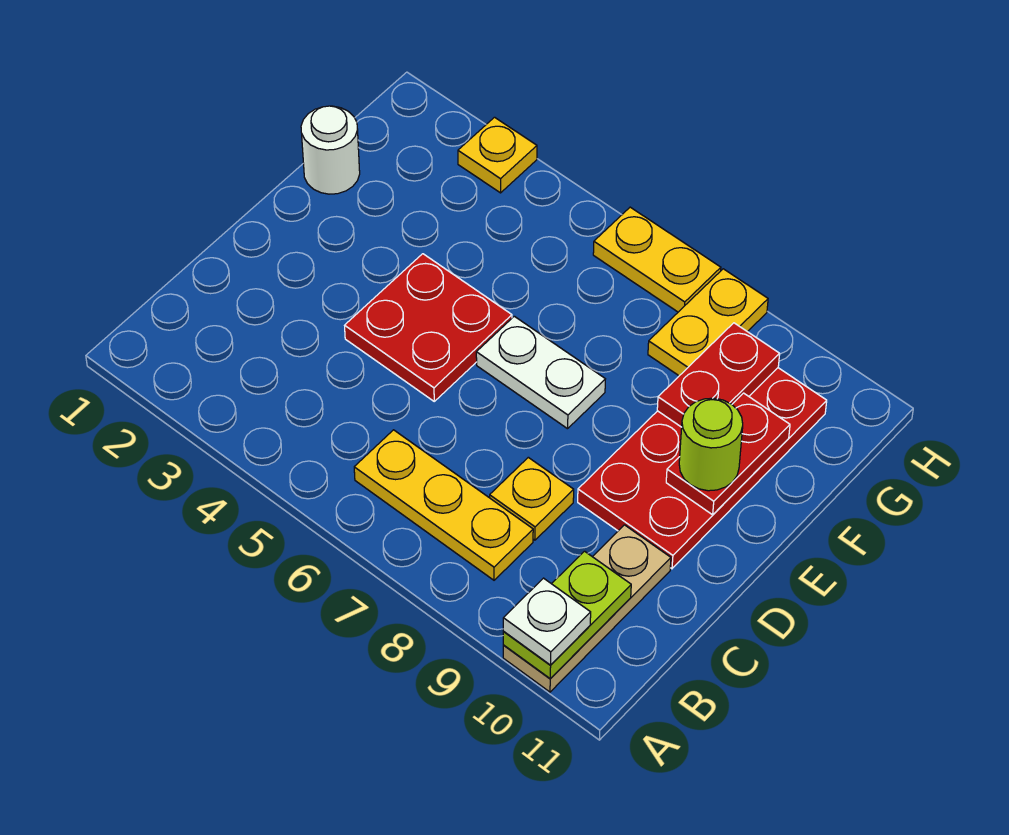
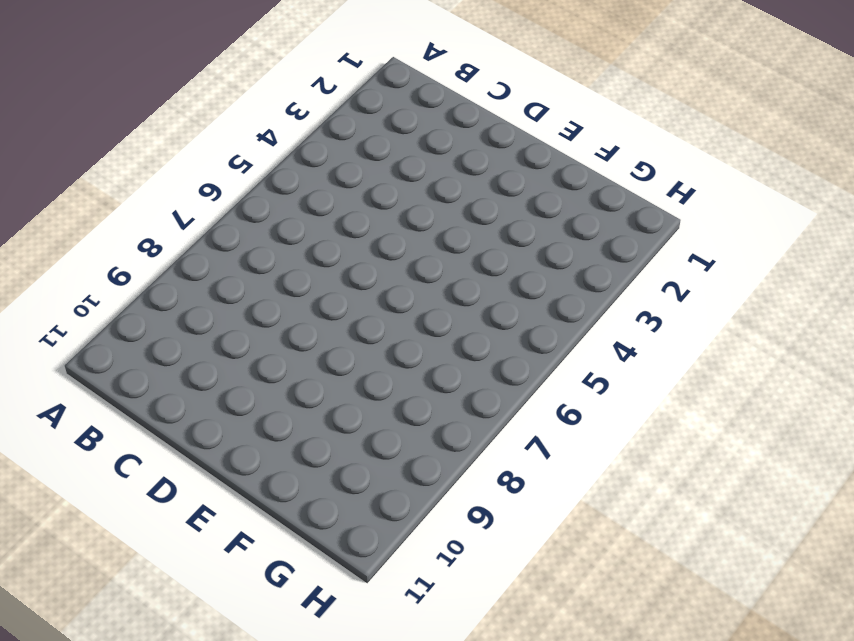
none -> tan 1x3 plate [503,525,671,692]
none -> yellow 1x3 plate [354,430,533,580]
none -> yellow 1x1 plate [490,457,574,540]

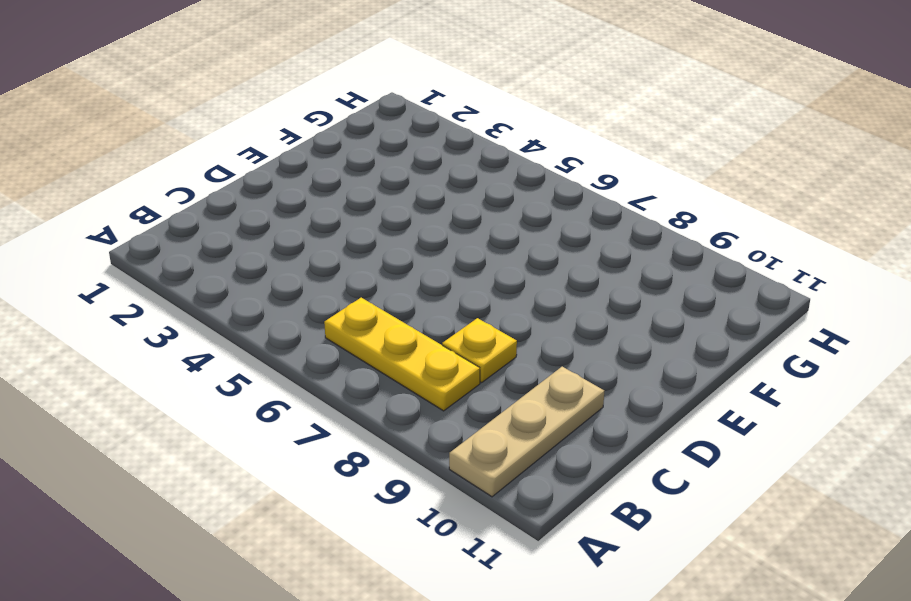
none -> red 2x2 plate [345,254,512,401]
none -> red 2x4 plate [578,368,827,569]
none -> white 1x2 plate [476,316,605,429]

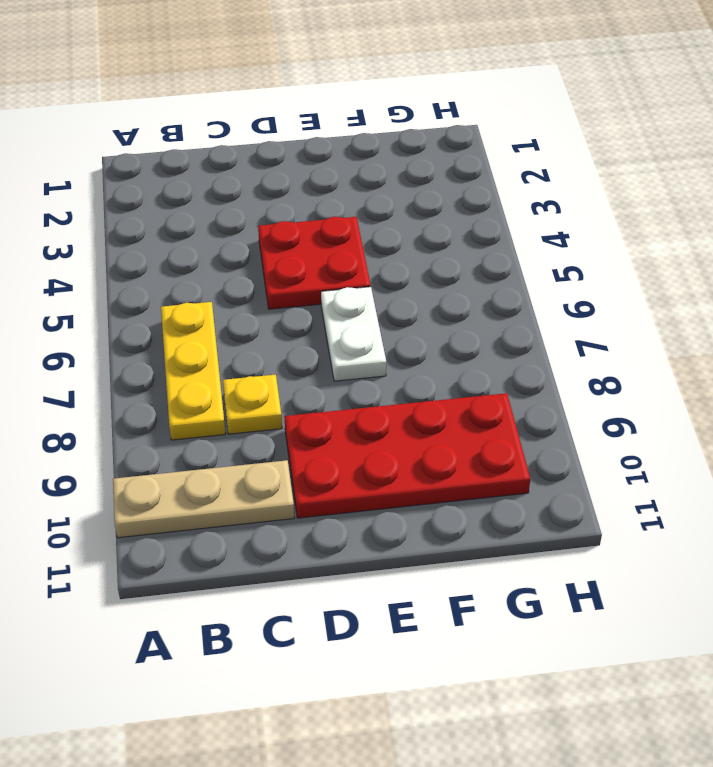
none -> white 1x1 round brick [301,106,360,194]
none -> yellow 1x2 plate [648,269,768,376]
none -> yellow 1x1 plate [458,117,537,193]

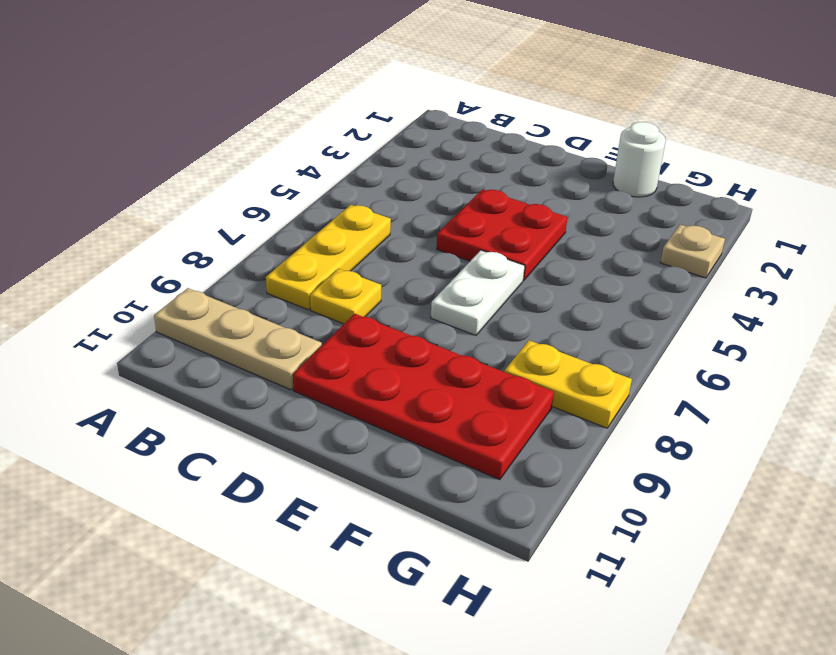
tan 1x1 plate [660,224,725,278] -> yellow 1x1 plate [458,117,537,193]
none -> yellow 1x2 plate [593,207,721,312]
none -> lime 1x2 plate [503,551,631,679]
none -> red 1x2 plate [666,393,790,515]

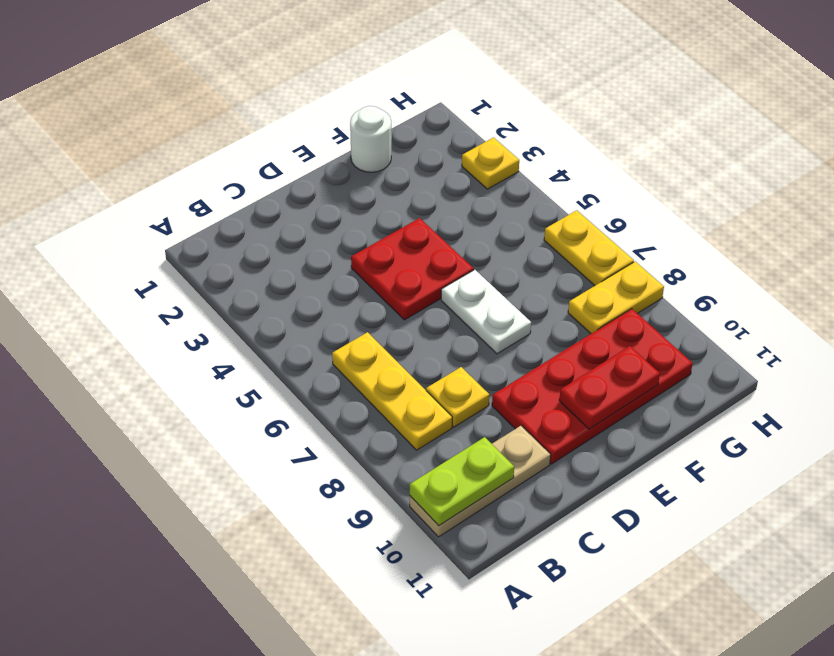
none -> red 1x2 plate [657,323,780,427]
none -> white 1x1 plate [503,578,591,665]
none -> lime 1x1 round brick [679,398,743,491]

